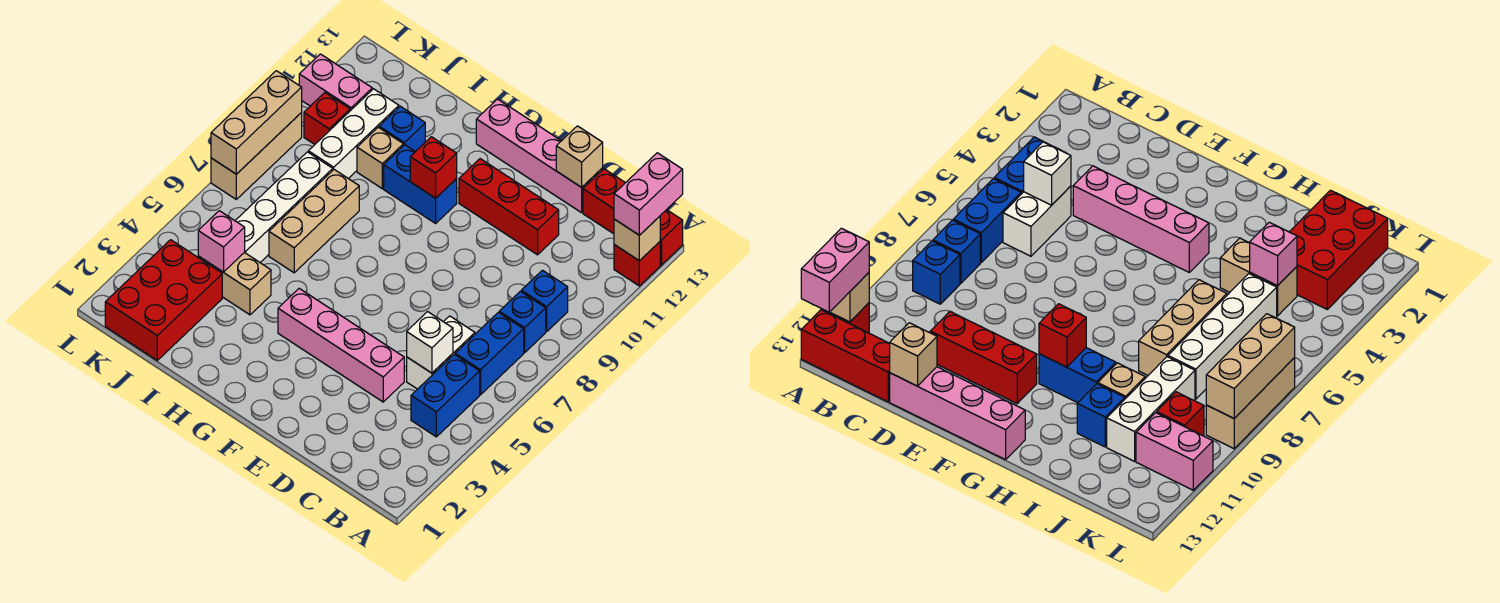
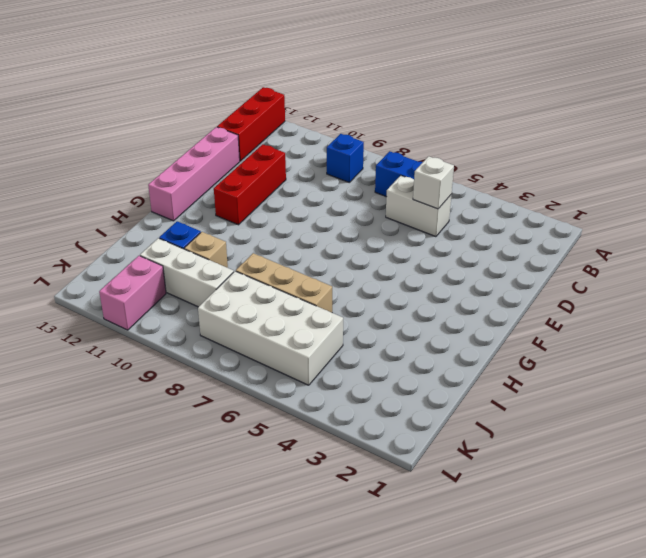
white 2x4 brick [198,271,343,385] -> white 1x4 brick [235,152,333,262]
none -> red 1x1 brick [614,242,660,286]
none -> blue 1x2 brick [411,354,480,437]
none -> blue 1x1 brick [499,291,546,353]

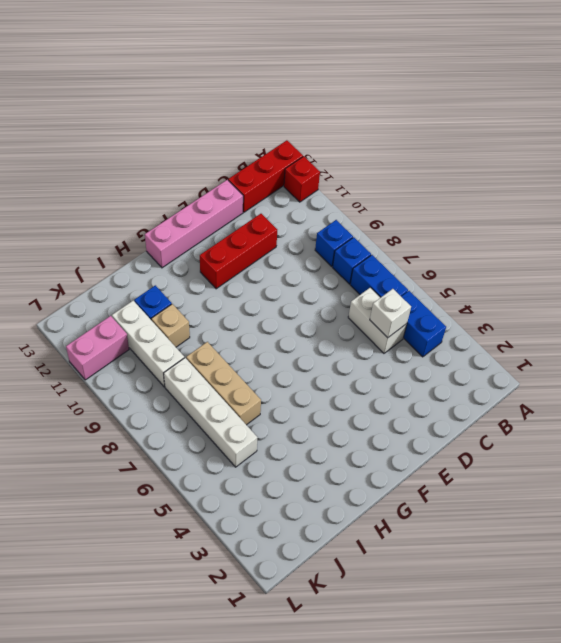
none -> pink 1x4 brick [278,288,404,402]
none -> blue 1x2 brick [384,145,457,223]
none -> tan 1x2 brick [198,252,271,315]

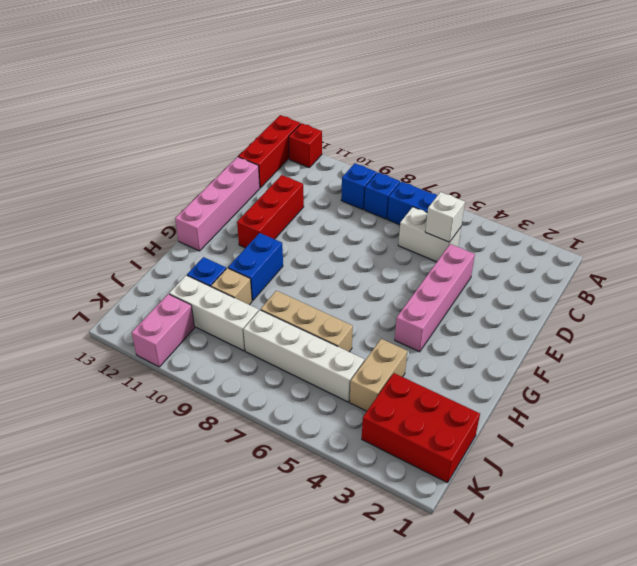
none -> blue 1x2 brick [411,354,480,437]
none -> red 1x1 brick [304,93,350,144]
none -> tan 1x3 brick [211,113,302,199]

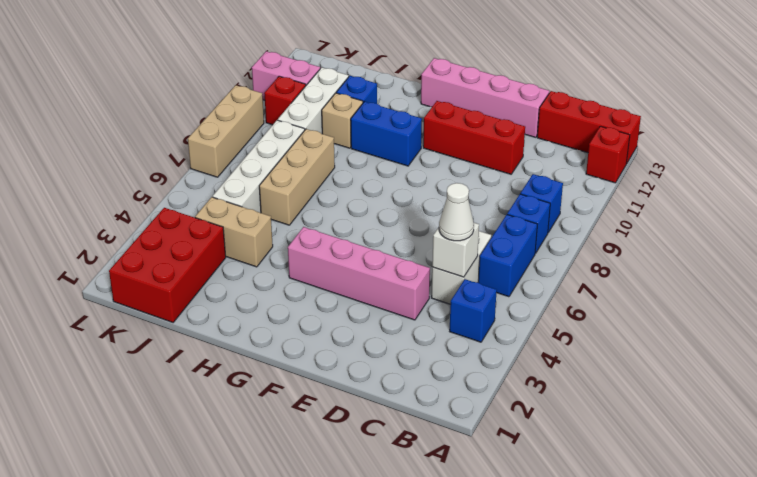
blue 1x1 brick [450,279,497,342] -> blue 1x2 brick [411,354,480,437]
white 1x1 cone [439,183,474,241] -> none
none -> tan 1x1 brick [614,216,660,261]
none -> tan 1x1 brick [556,126,603,187]
none -> red 1x1 brick [410,137,457,198]

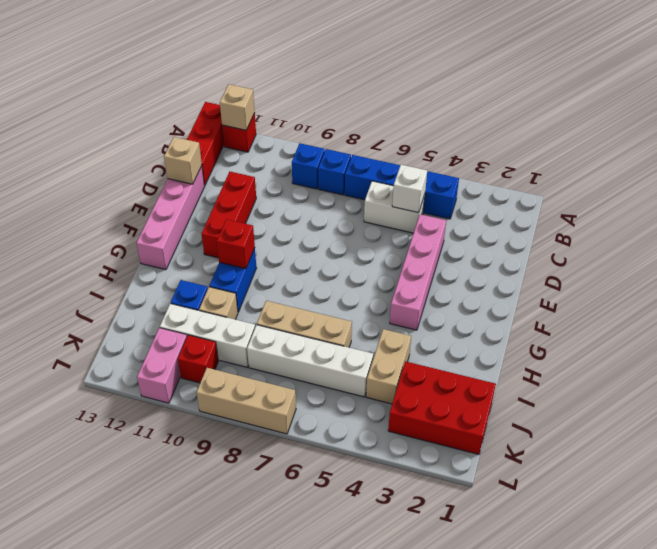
none -> pink 1x1 brick [198,211,245,272]
none -> tan 1x3 brick [211,71,302,174]
none -> pink 1x2 brick [614,153,683,235]

